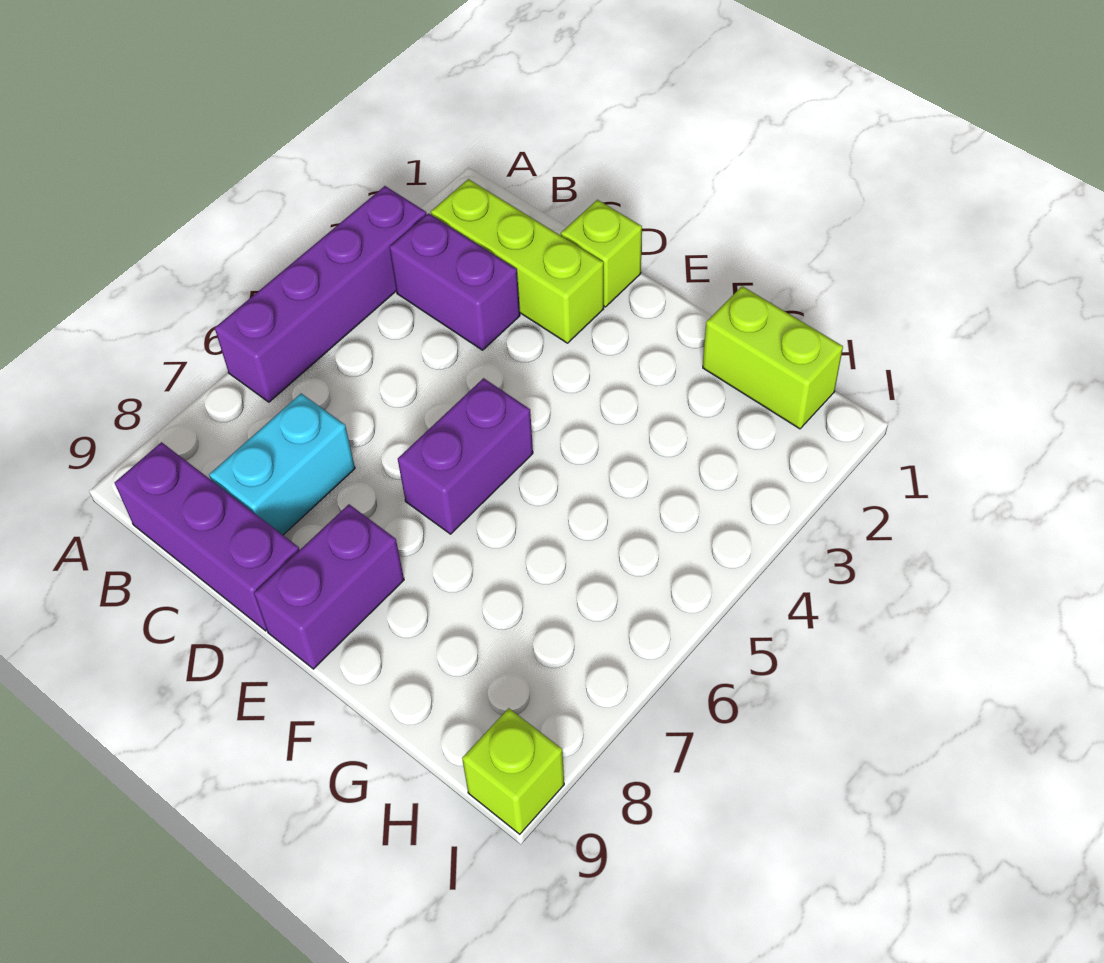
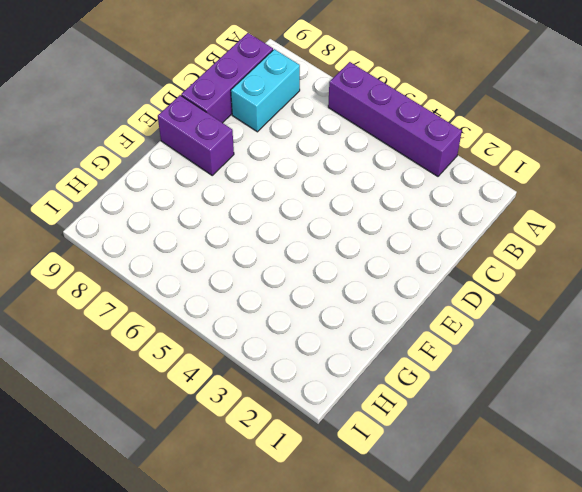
cyan 1x2 brick [231,49,300,132] -> cyan 1x2 brick turned to [209,394,355,535]
none -> lime 1x3 brick [431,179,604,343]
none -> purple 1x2 brick [389,213,520,350]

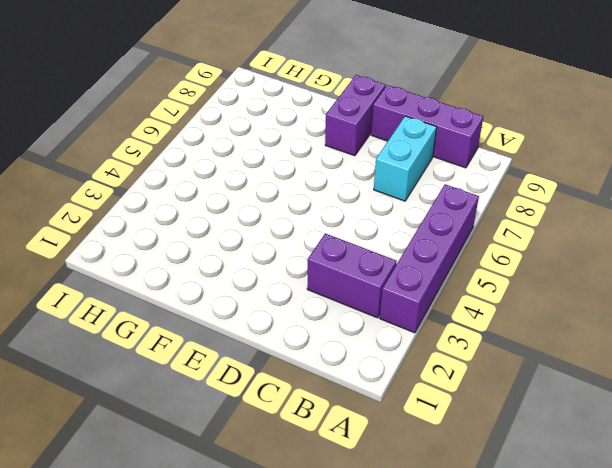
none -> lime 1x3 brick [431,179,604,343]
none -> lime 1x1 brick [561,200,642,307]

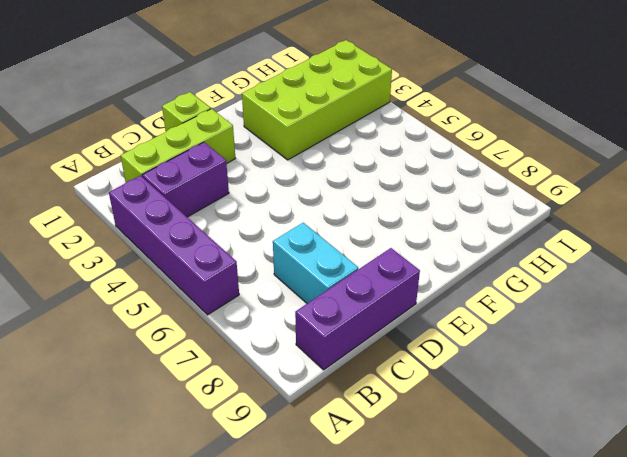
lime 2x4 brick [242,40,392,160] -> none
none -> purple 1x2 brick [398,378,533,534]
none -> purple 1x2 brick [254,504,404,669]

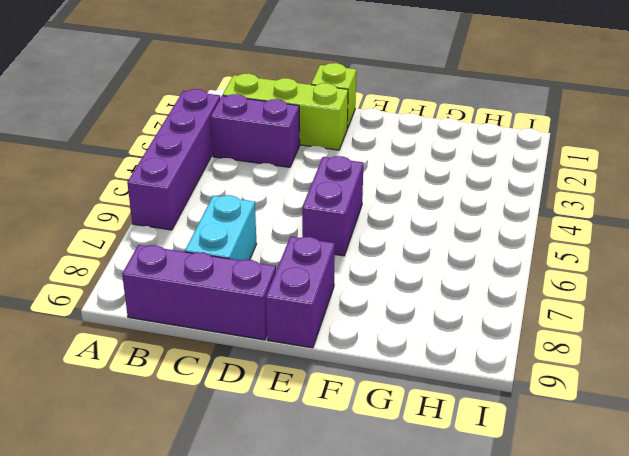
none -> lime 1x2 brick [703,286,843,429]
none -> lime 1x1 brick [462,708,564,834]

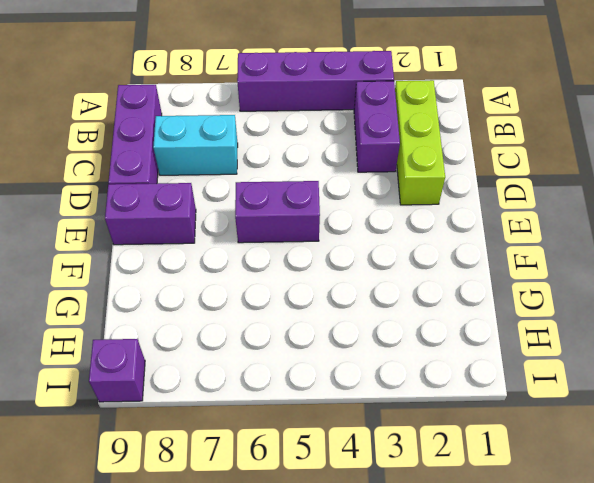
purple 1x1 brick [89,339,145,402] -> lime 1x1 brick [462,708,564,834]
none -> lime 1x1 brick [561,200,642,307]
none -> lime 1x2 brick [703,286,843,429]

